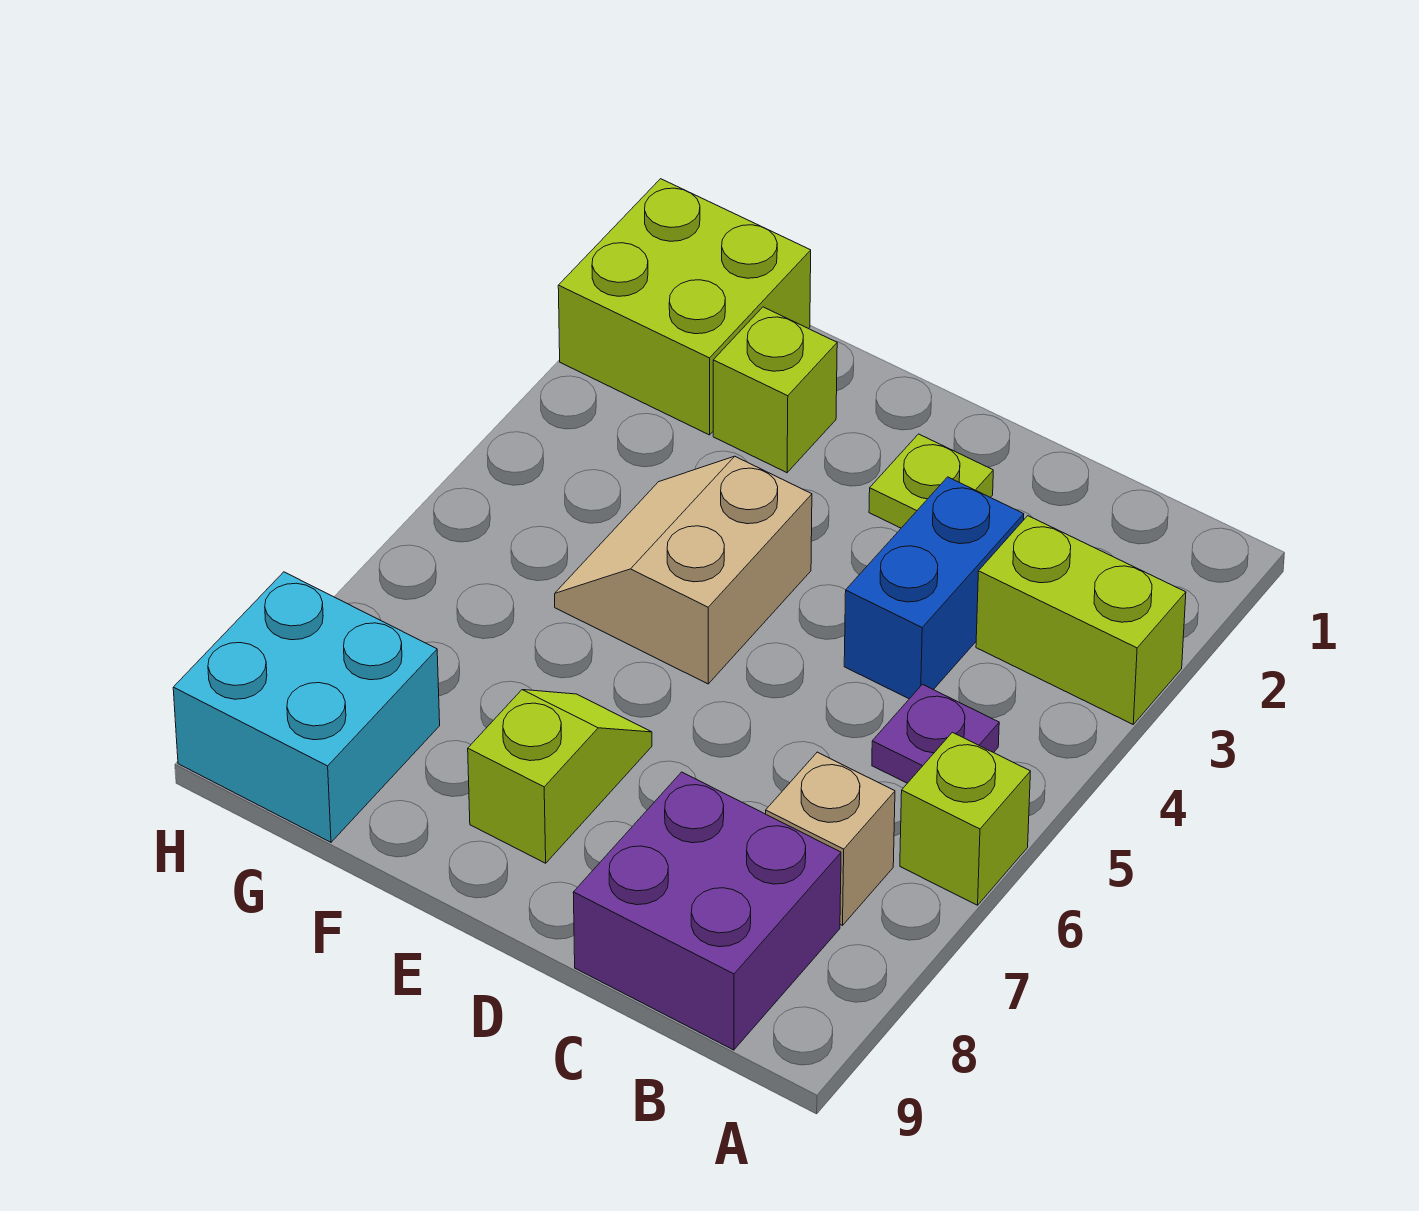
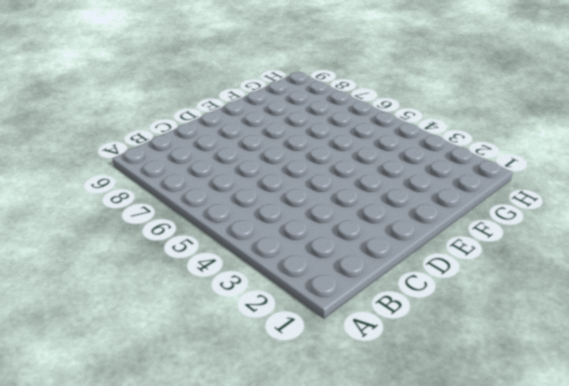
none -> lime 1x2 brick [976,516,1186,724]
none -> lime 1x1 brick [900,732,1031,905]
none -> purple 1x1 plate [872,684,999,783]

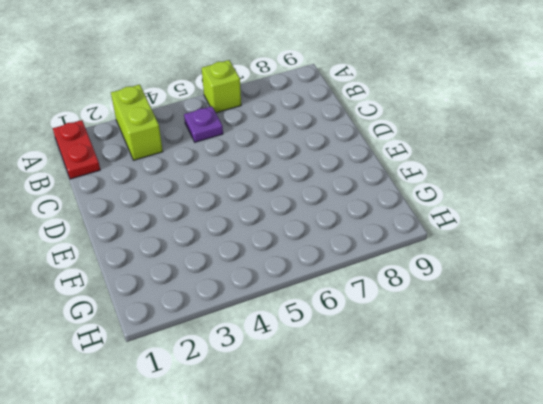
red 1x2 plate [53,120,100,179] -> none
none -> tan 1x1 brick [766,752,895,925]
none -> purple 2x2 brick [573,772,841,1050]
none -> blue 1x2 brick [844,477,1024,699]

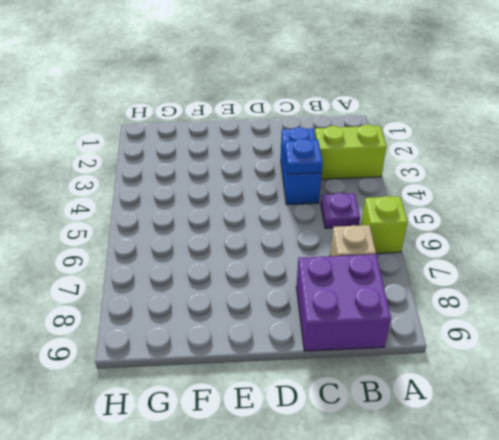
blue 1x1 plate [285,139,323,174] -> none
none -> lime 1x1 plate [869,434,993,528]
none -> tan 2x2 slope [555,456,812,684]
none -> lime 1x2 slope [468,690,652,863]

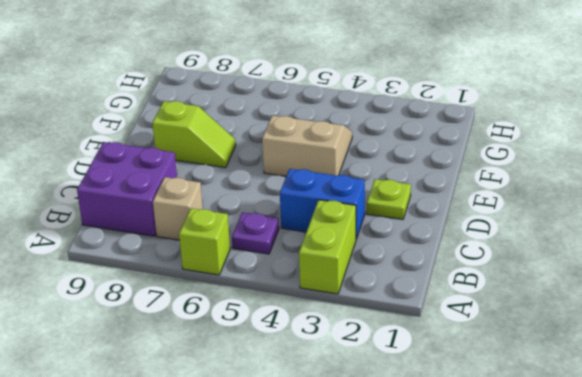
none -> lime 1x1 brick [713,307,837,473]
none -> lime 2x2 brick [558,179,811,435]
none -> cyan 2x2 brick [173,572,440,842]

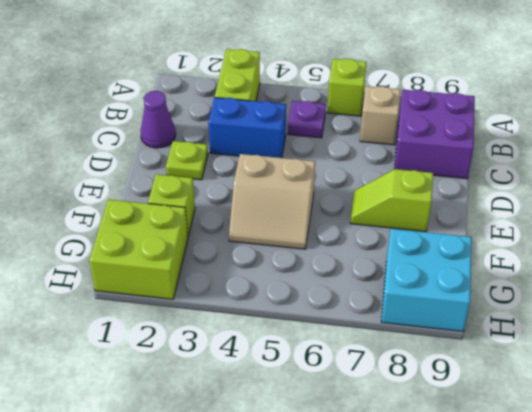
purple 1x1 cone [141,91,176,148] -> none

